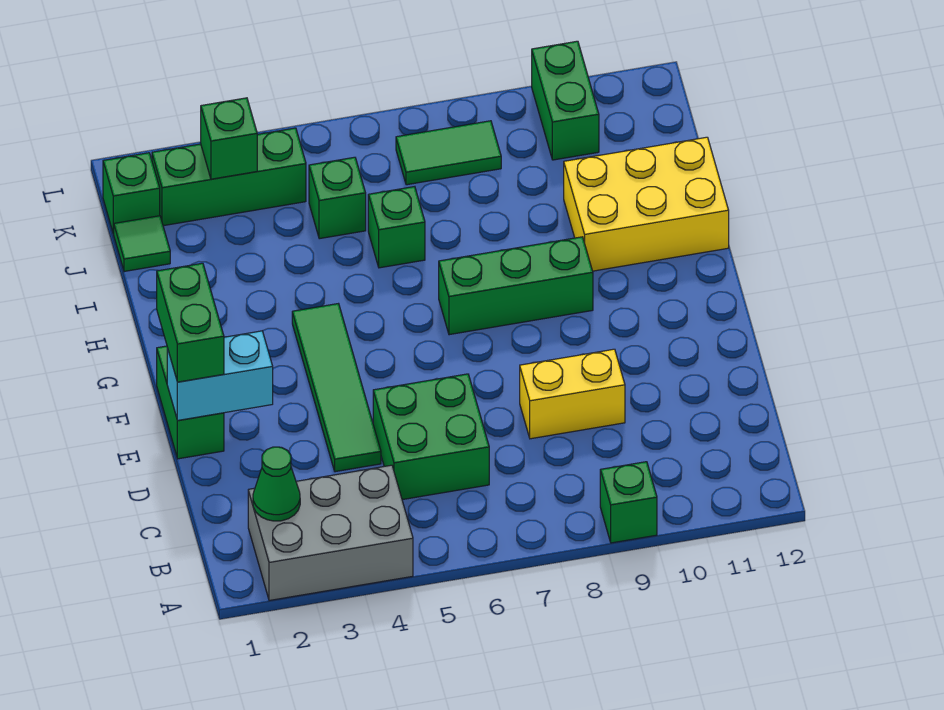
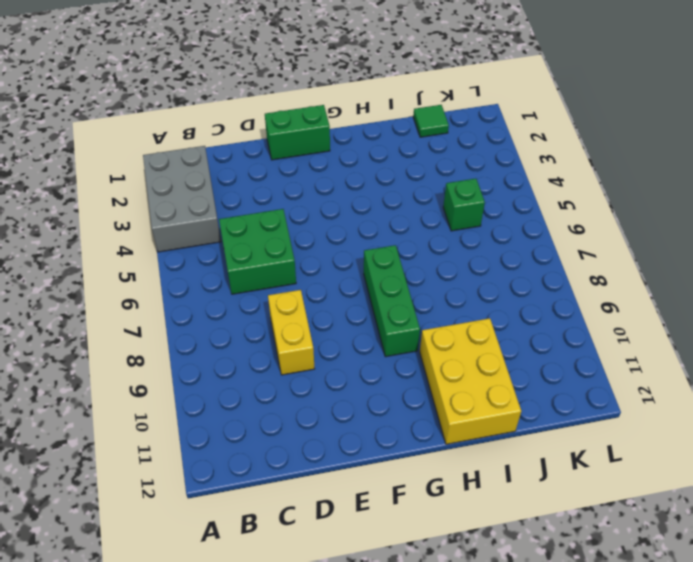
none -> green 1x1 brick [600,462,657,543]
none -> green 1x4 tile [292,304,381,472]
none -> green 1x1 brick [368,187,425,268]

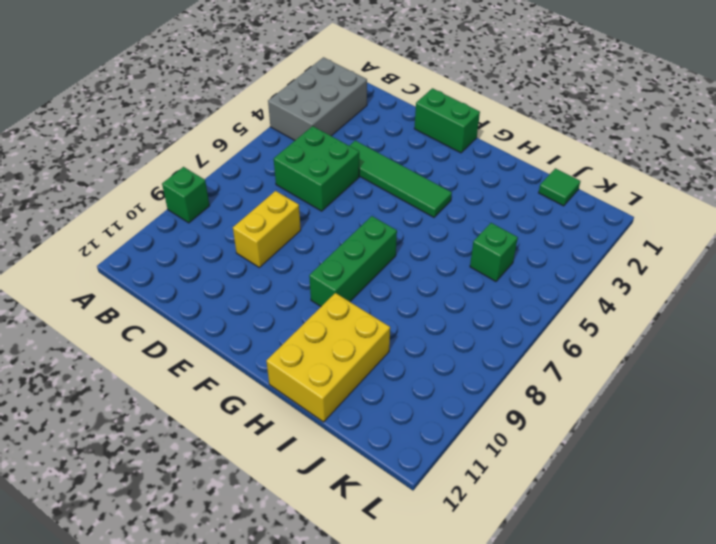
none -> green 1x1 brick [368,187,425,268]
none -> green 1x1 brick [103,153,160,234]
none -> green 1x3 brick [152,128,306,226]

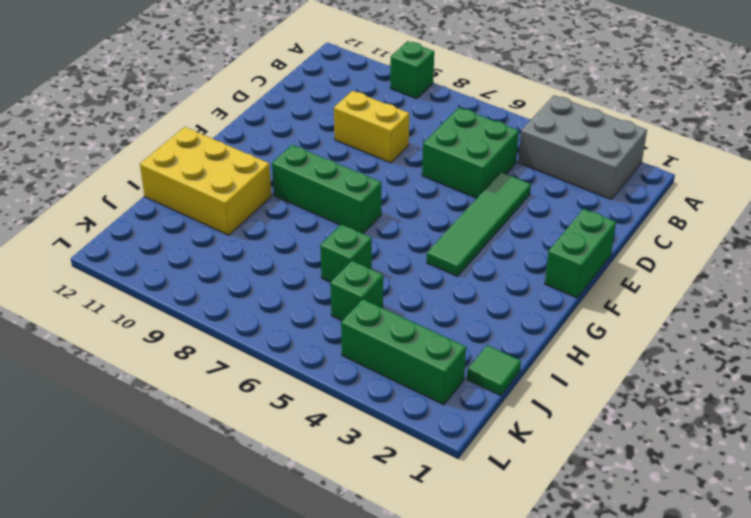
none -> green 1x1 brick [103,153,160,234]
none -> green 1x2 tile [396,121,501,185]
none -> green 1x2 brick [532,41,599,160]

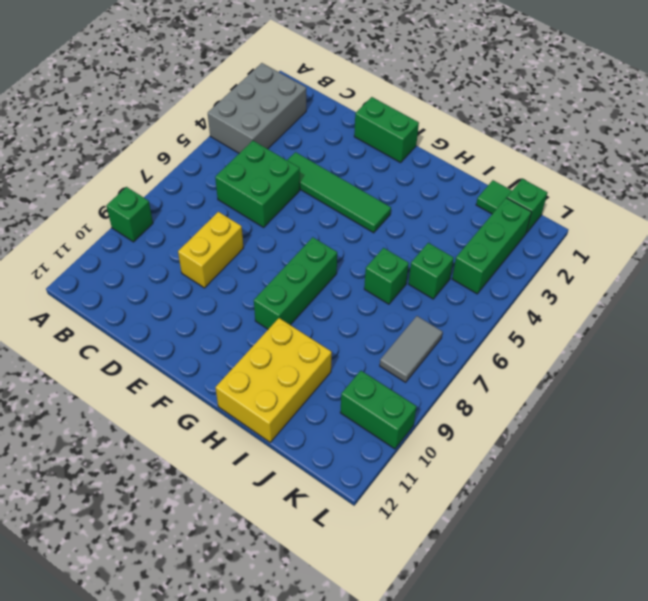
grey 1x2 tile [380,316,443,382] -> green 1x2 tile [396,121,501,185]
none -> green 1x1 cone [253,447,300,521]
none -> cyan 1x2 brick [167,331,273,421]
none -> green 1x1 brick [201,98,257,179]

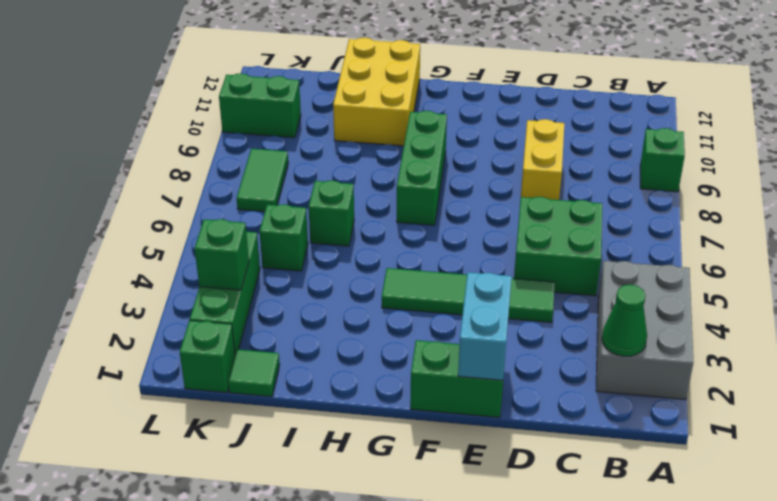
none -> green 1x2 brick [157,263,224,382]

